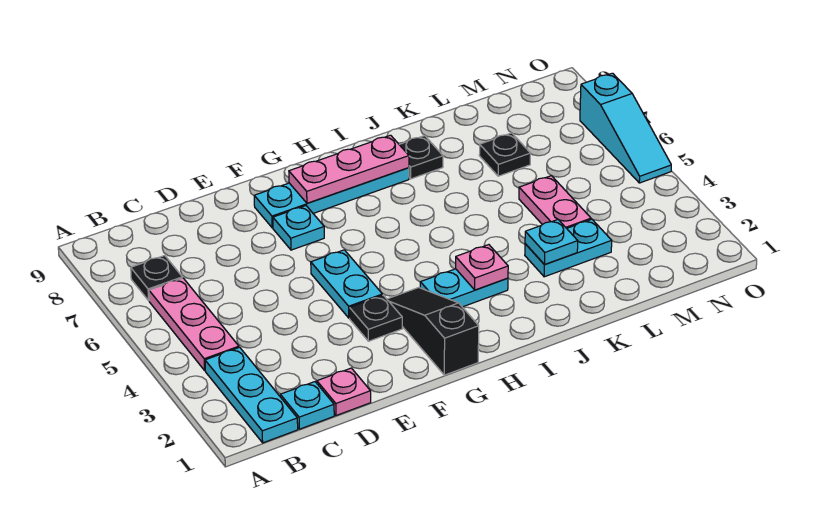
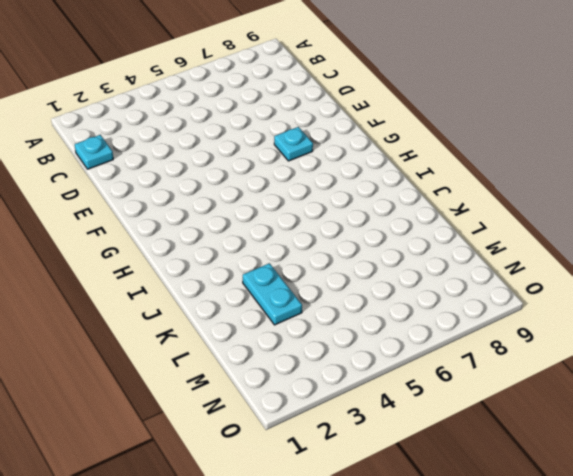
none -> cyan 1x3 plate [205,347,298,443]
none -> pink 1x3 plate [149,278,239,370]
none -> black 1x1 plate [131,255,182,301]

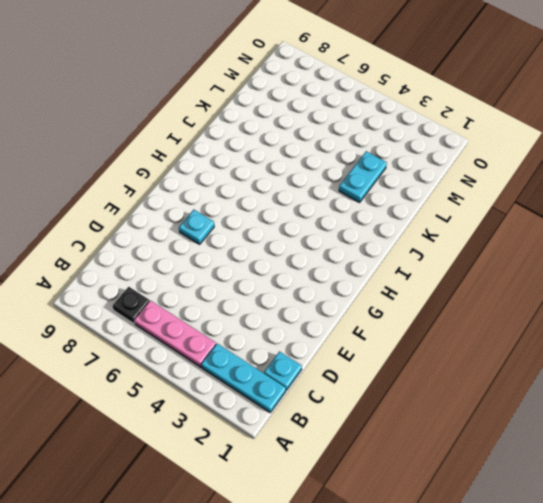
none -> pink 1x1 plate [317,368,371,415]
none -> black 1x1 plate [350,295,402,341]
none -> cyan 1x2 plate [311,250,382,318]

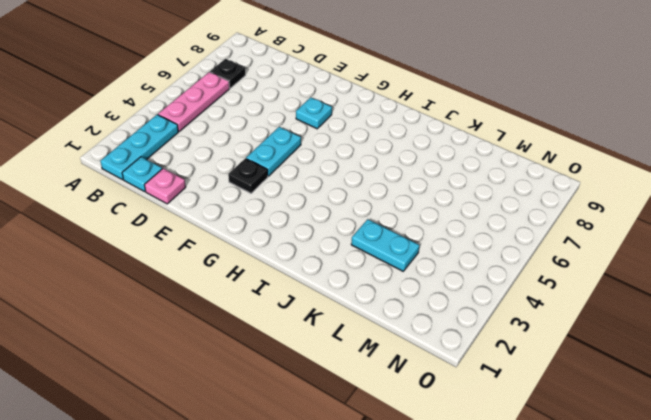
none -> cyan 1x4 plate [254,168,409,228]
none -> black 1x3 slope [387,288,479,375]
none -> cyan 1x2 plate [420,269,508,307]

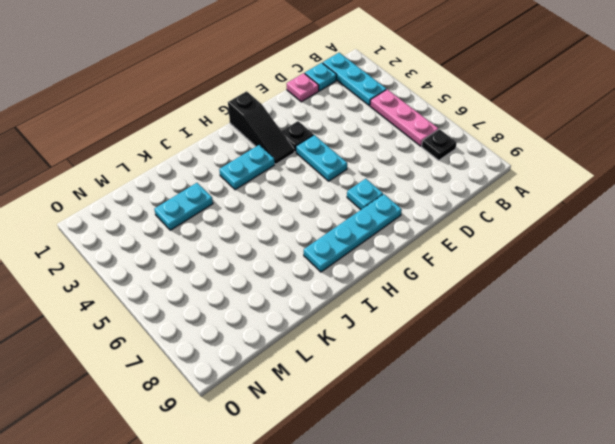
none -> black 1x1 plate [399,136,443,179]
none -> pink 1x2 plate [519,176,591,228]
none -> black 1x1 plate [479,133,531,176]

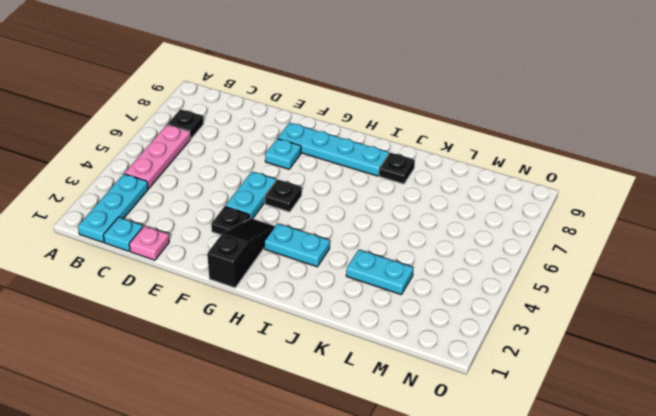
black 1x1 plate [265,179,302,212] -> black 1x1 plate moved to [479,133,531,176]
none -> pink 1x2 plate [519,176,591,228]
none -> cyan 1x3 slope [580,73,671,183]
none -> pink 1x3 plate [289,135,409,203]

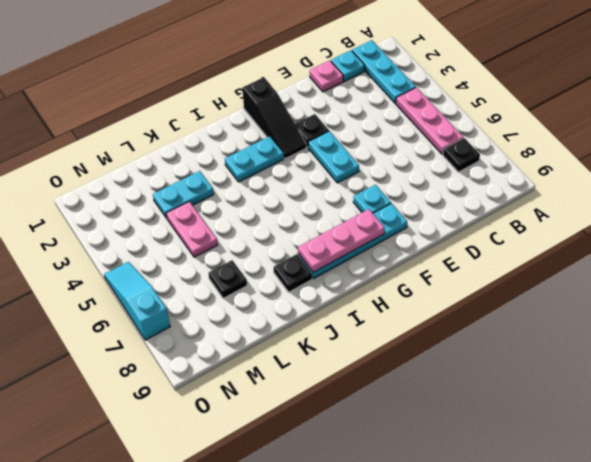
none -> pink 1x1 plate [456,245,508,290]
none -> cyan 1x1 plate [525,220,578,264]

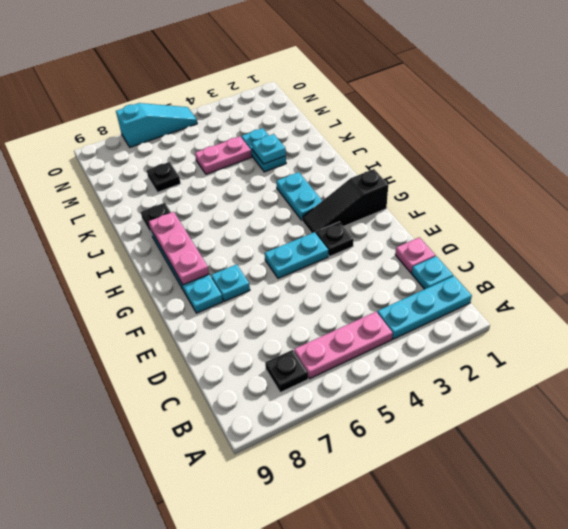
none -> pink 1x1 plate [456,245,508,290]

